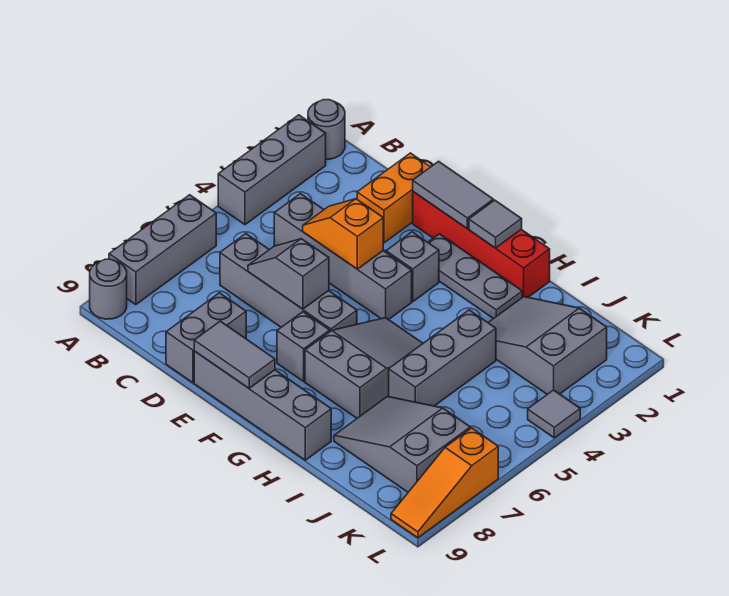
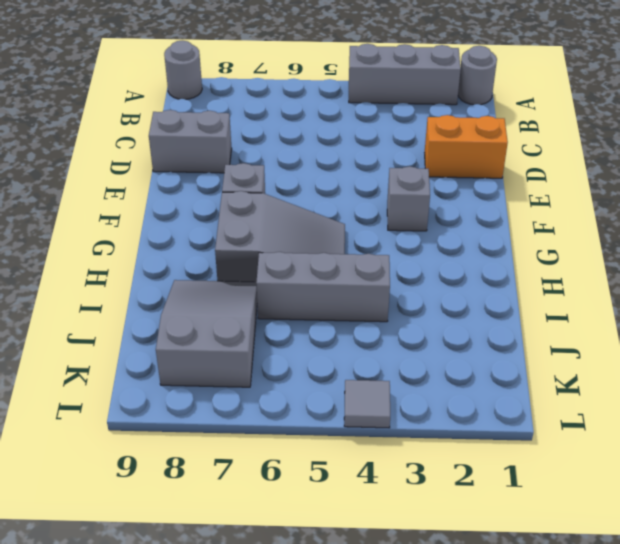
none -> grey 1x3 brick [109,195,216,305]
none -> grey 1x4 brick [274,194,412,320]
none -> grey 1x4 brick [220,234,357,331]

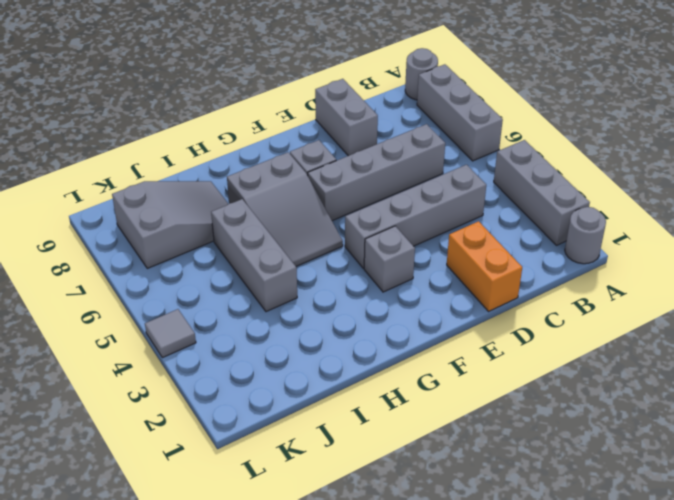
none -> red 1x4 brick [413,192,550,297]
none -> grey 1x4 brick [194,351,331,460]
none -> grey 1x3 plate [428,234,522,319]

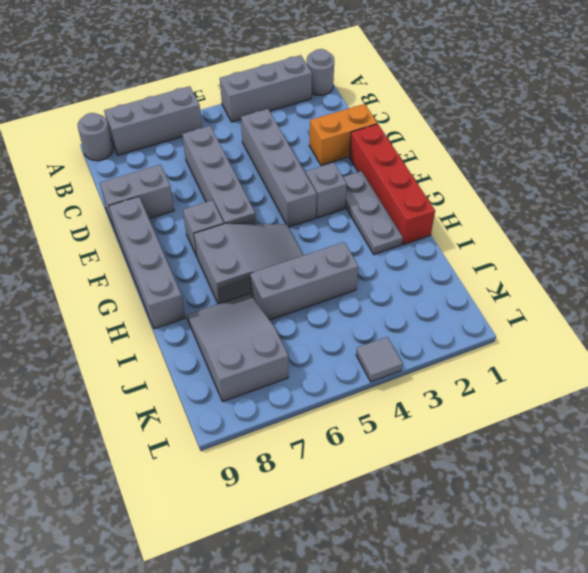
none -> grey 2x3 slope [488,297,607,394]
none -> orange 1x3 slope [391,428,498,538]
none -> orange 1x2 slope [303,199,383,269]

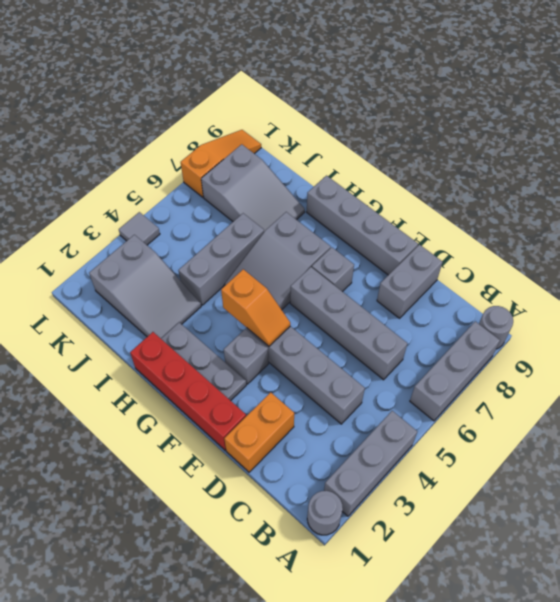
orange 1x2 slope [221,269,290,346] -> orange 1x2 slope moved to [303,199,383,269]
none -> grey 1x2 slope [248,239,329,309]
none -> grey 1x2 tile [413,161,493,229]
none -> grey 1x2 tile [194,321,275,388]

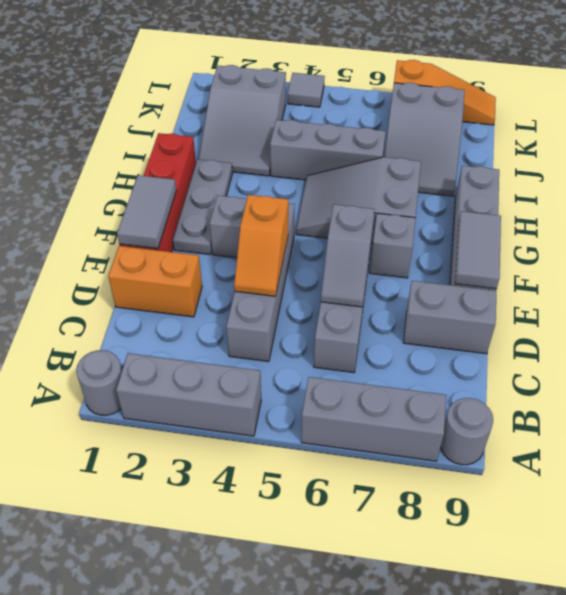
none -> grey 1x1 tile [469,200,522,248]

